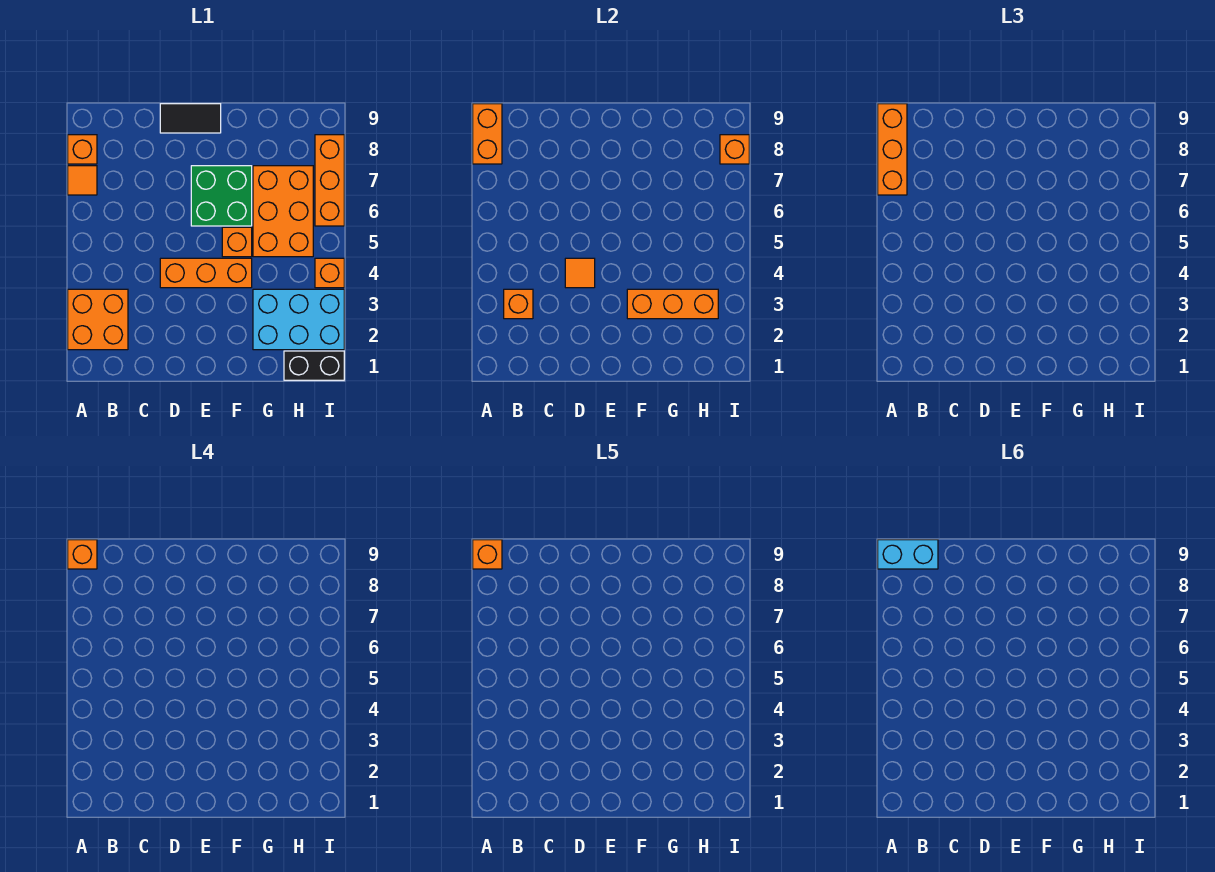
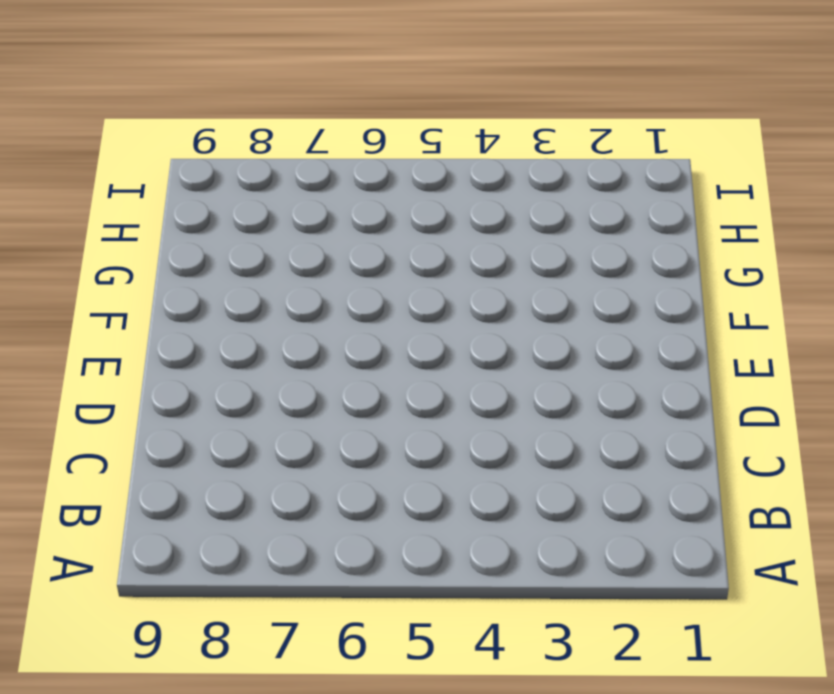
none -> orange 2x2 brick [68,289,128,350]
none -> orange 1x1 tile [68,166,97,195]
none -> orange 1x1 brick [68,135,97,164]

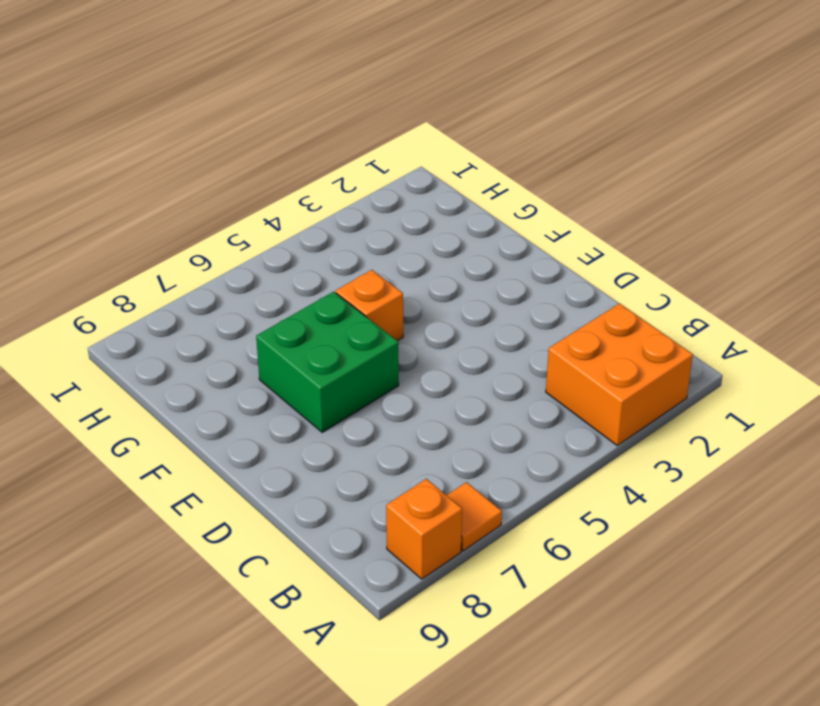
none -> orange 1x3 brick [160,258,252,288]
none -> black 1x2 tile [160,104,221,133]
none -> cyan 2x3 brick [253,289,344,350]

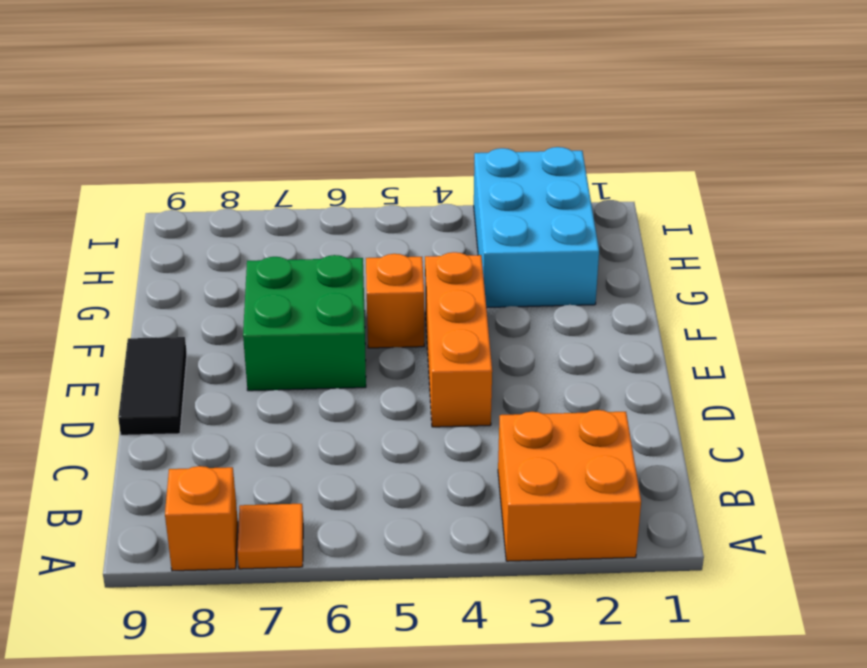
none -> orange 2x3 brick [253,166,313,257]
none -> black 1x2 brick [284,351,344,380]
none -> orange 1x1 brick [315,258,344,288]

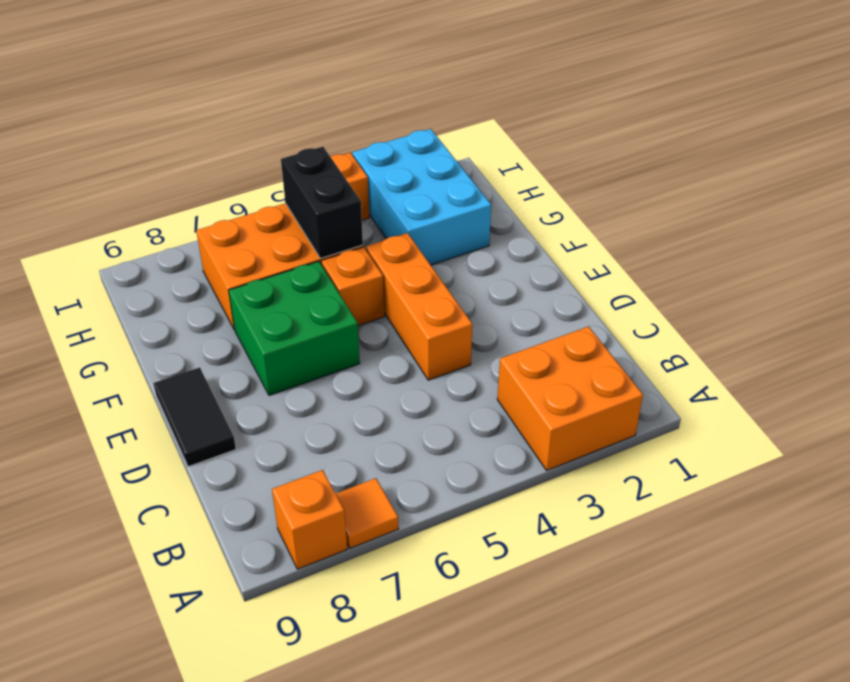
black 1x2 brick [281,147,363,258] -> black 1x2 brick moved to [284,351,344,380]
none -> orange 1x3 brick [315,135,344,226]
none -> orange 1x2 brick [473,104,502,164]
none -> orange 1x1 brick [504,289,533,319]

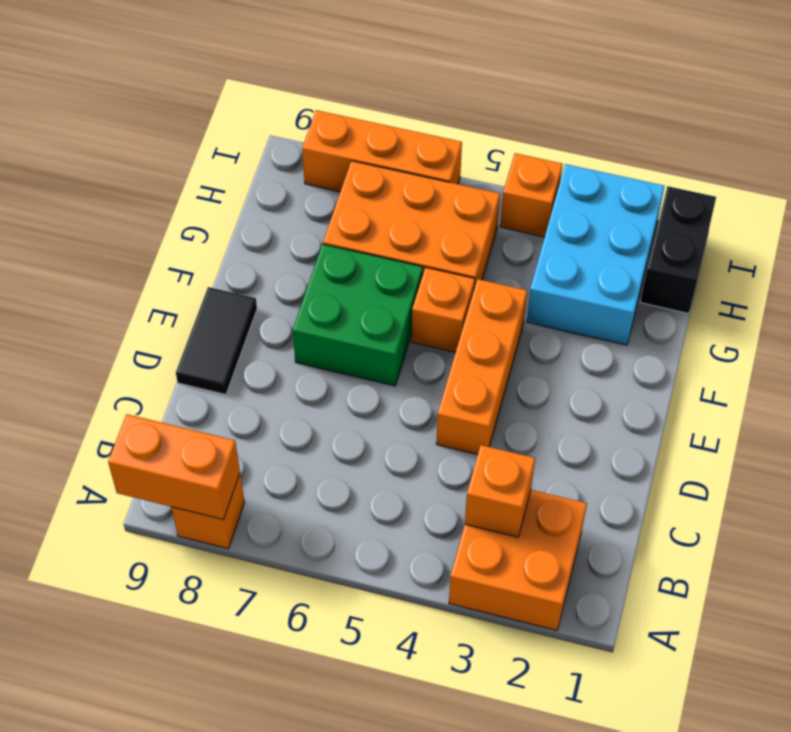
none -> orange 1x1 tile [68,166,97,195]
none -> orange 1x1 tile [565,258,595,288]
none -> orange 1x3 brick [627,289,718,319]

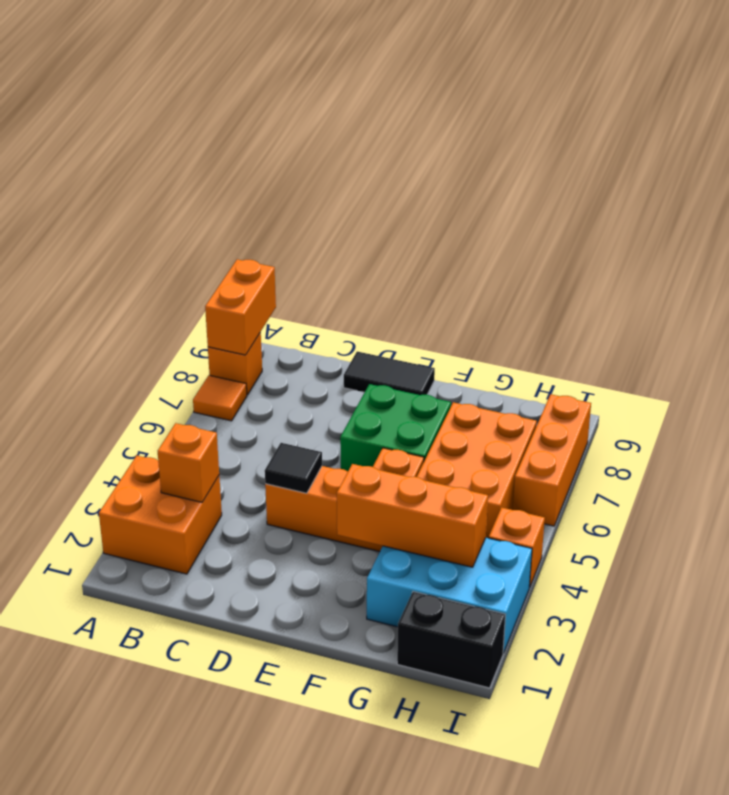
black 1x1 tile [265,443,322,493] -> orange 1x1 tile [565,258,595,288]
none -> orange 1x1 brick [720,135,749,164]
none -> orange 1x3 brick [878,104,907,195]
none -> orange 1x1 brick [68,540,97,569]

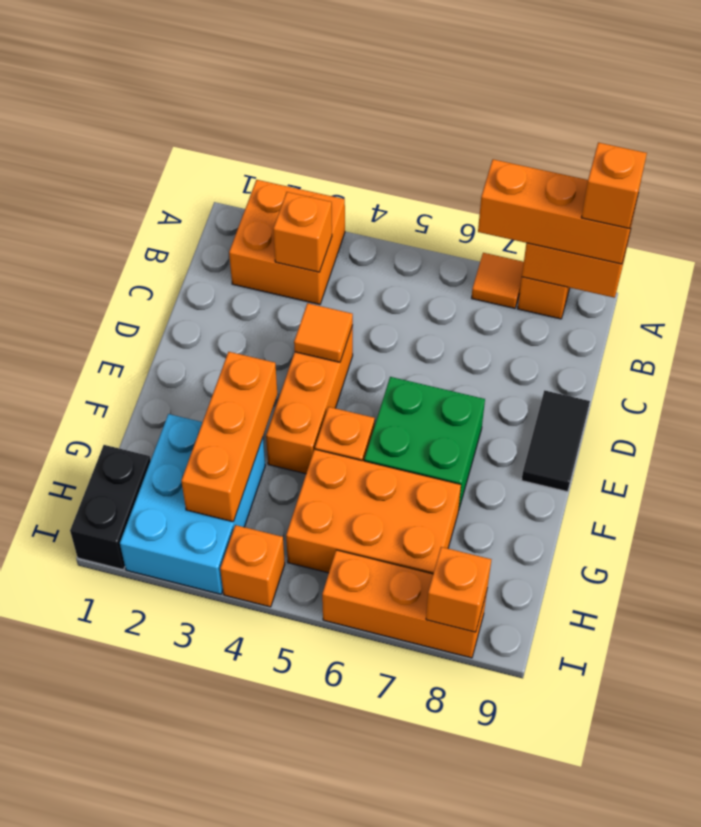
none -> orange 1x1 brick [473,540,502,569]
none -> cyan 1x2 brick [878,540,938,569]

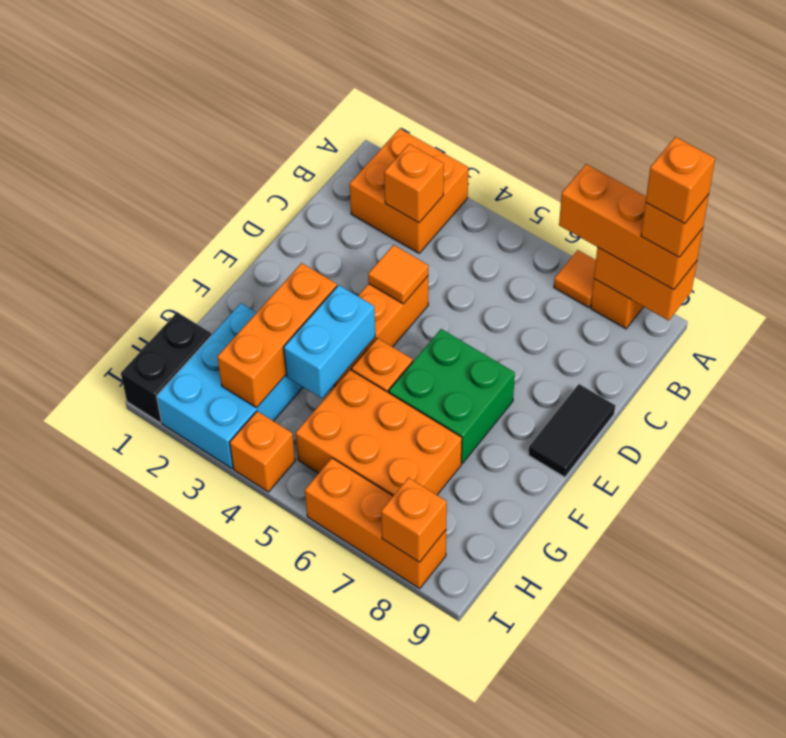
cyan 1x2 brick [284,285,375,398] -> cyan 1x2 brick moved to [878,540,938,569]

